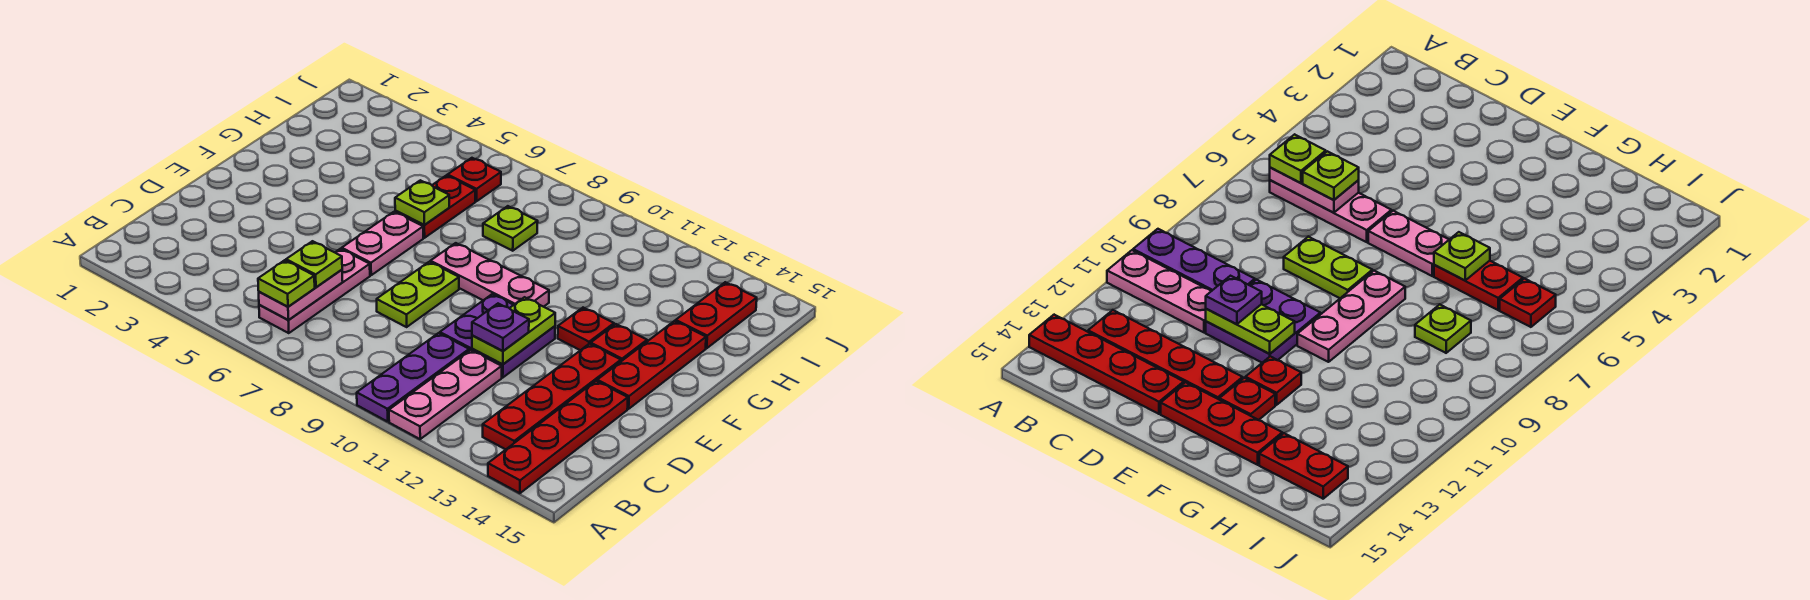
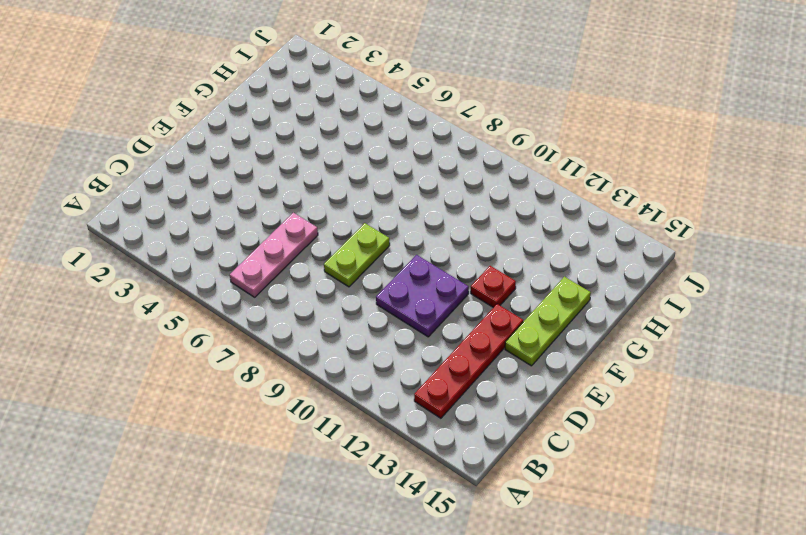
lime 1x3 plate [505,277,591,366] -> red 1x3 plate [597,321,706,409]
none -> purple 1x3 plate [357,333,469,422]
none -> pink 1x3 plate [389,350,502,439]
none -> red 1x4 plate [488,381,628,493]

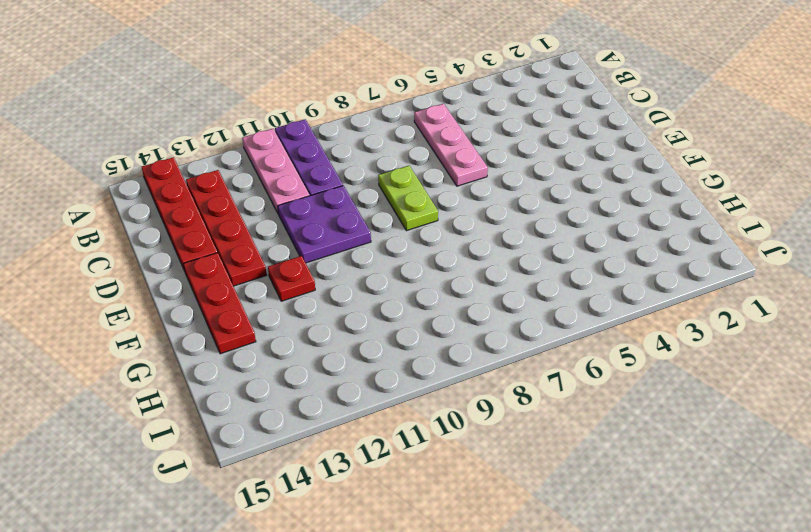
none -> pink 1x2 plate [342,212,423,275]
none -> pink 1x3 plate [430,243,549,307]
none -> red 1x1 plate [591,324,647,361]

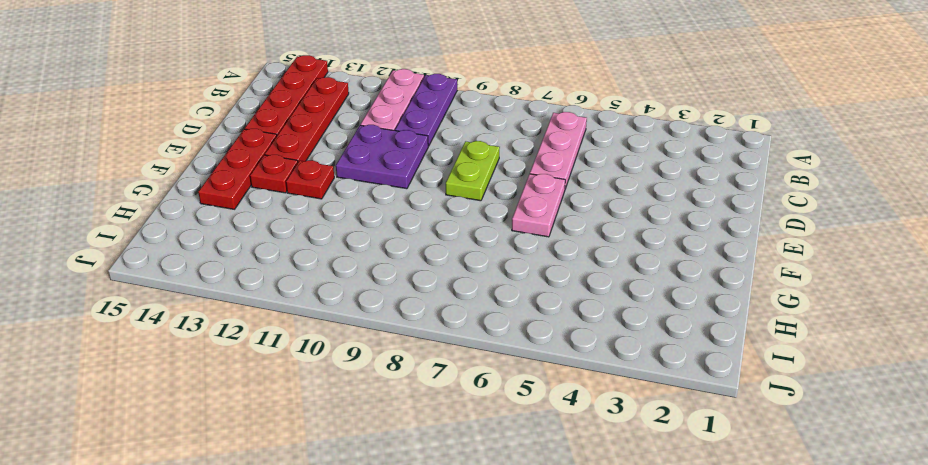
none -> pink 1x3 plate [430,243,549,307]
none -> red 1x2 plate [395,175,475,238]
none -> lime 1x1 plate [483,206,538,251]

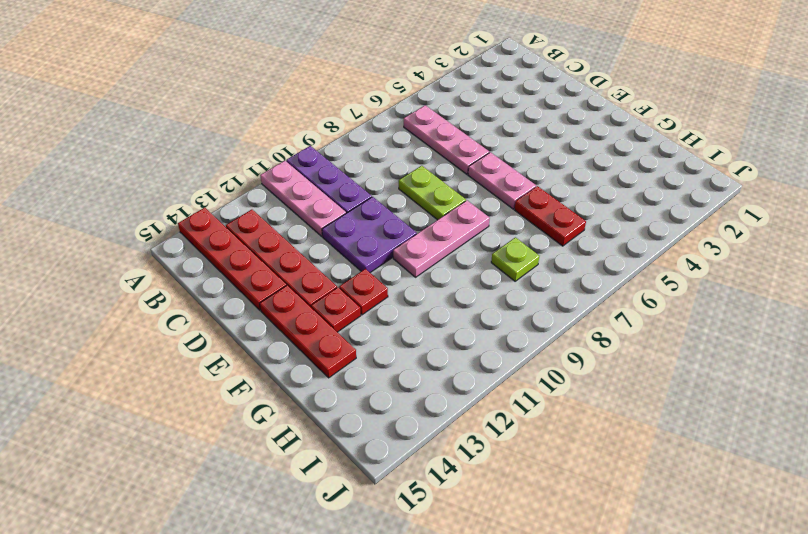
none -> red 1x2 plate [676,282,757,348]
none -> red 1x1 plate [447,158,501,201]
none -> pink 1x2 plate [259,270,343,320]

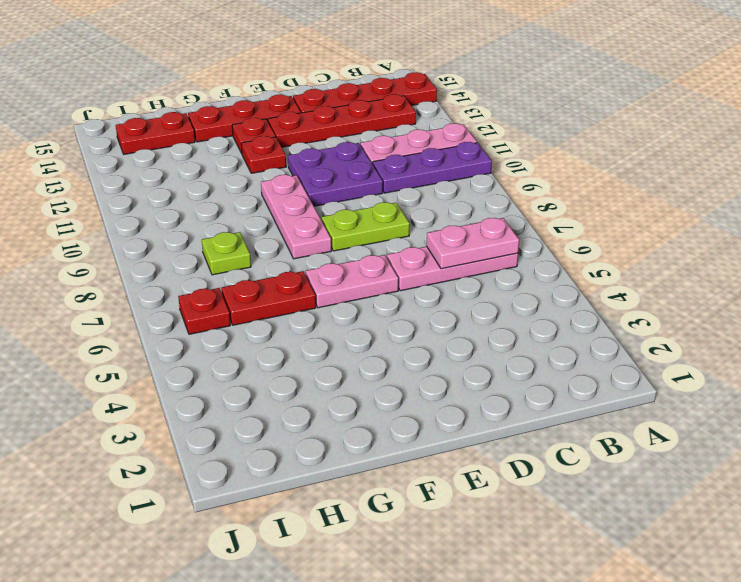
none -> lime 1x2 plate [472,297,555,364]
none -> lime 1x1 plate [395,180,449,225]
none -> lime 1x1 plate [258,260,315,307]

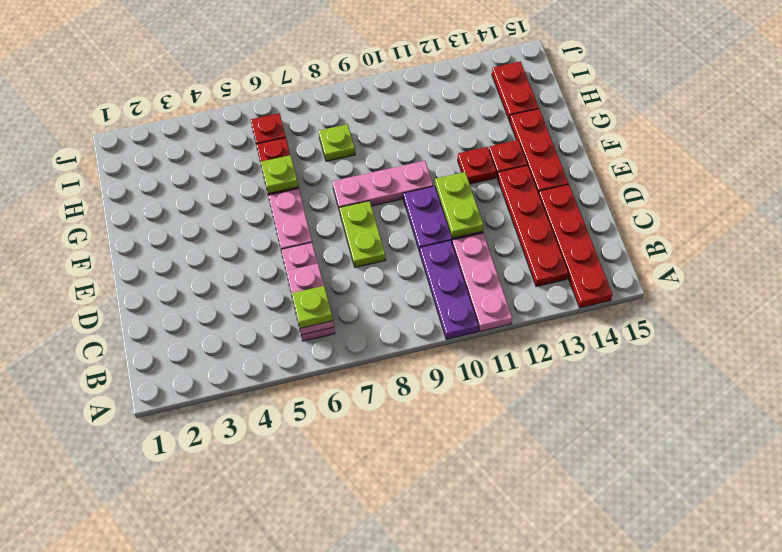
none -> lime 1x1 plate [286,241,342,287]
none -> purple 1x1 plate [472,304,529,351]

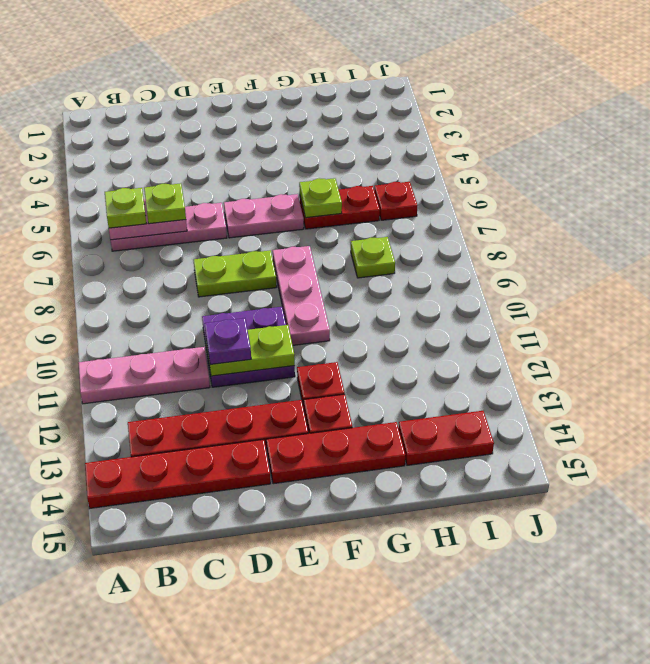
none -> purple 1x3 plate [357,333,469,422]

